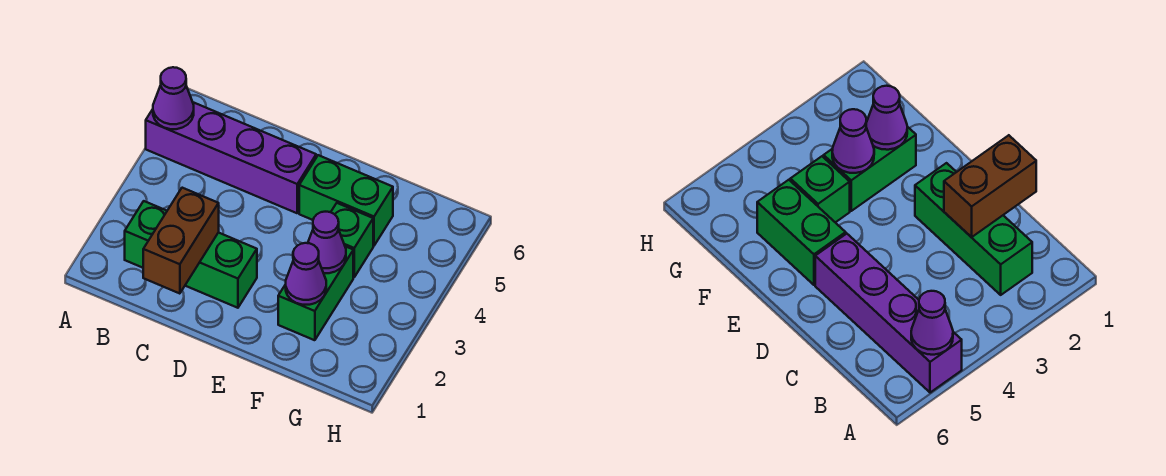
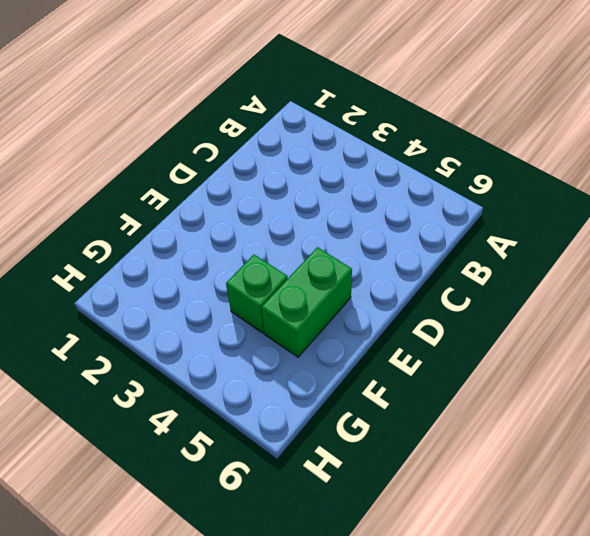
none -> purple 1x4 brick [146,102,316,213]
none -> green 1x3 brick [125,201,257,308]

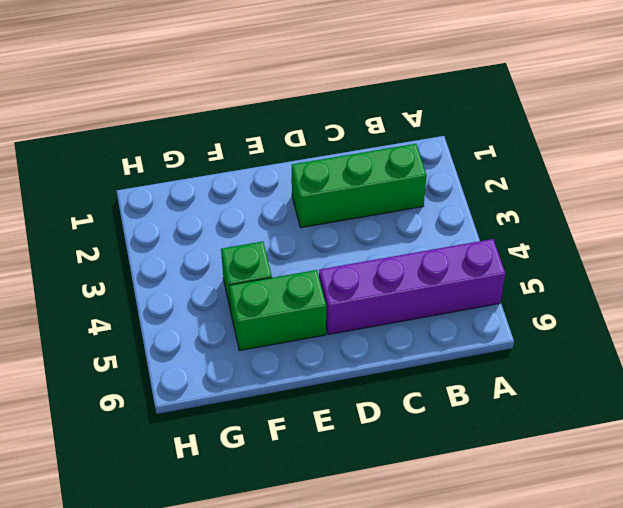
none -> green 1x2 brick [278,246,353,340]
none -> purple 1x1 cone [153,67,194,129]

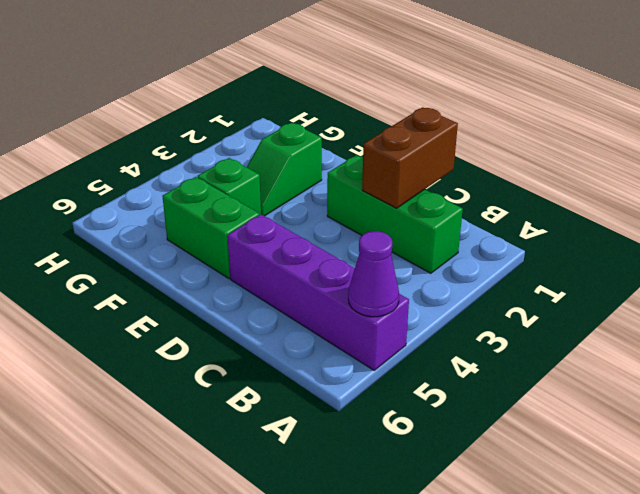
green 1x2 slope [247,123,322,216] -> green 1x2 brick [278,246,353,340]
none -> purple 1x1 cone [286,243,326,305]
none -> purple 1x1 cone [308,212,346,273]

